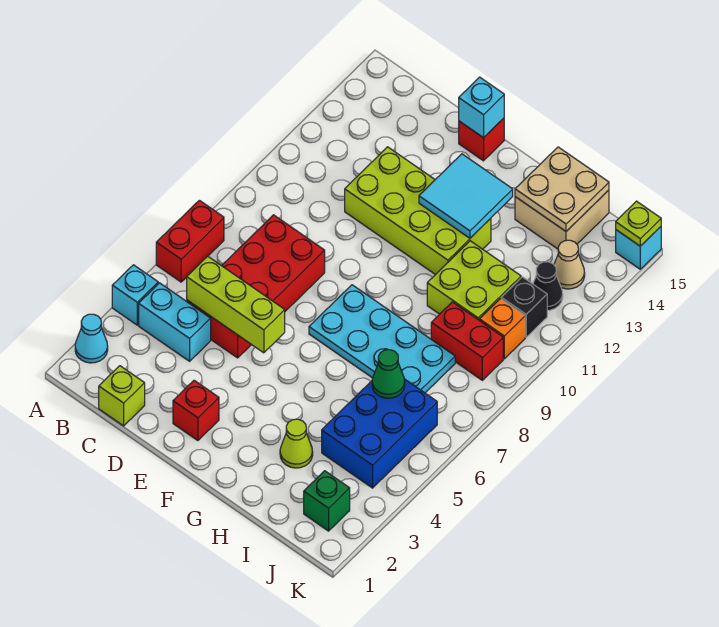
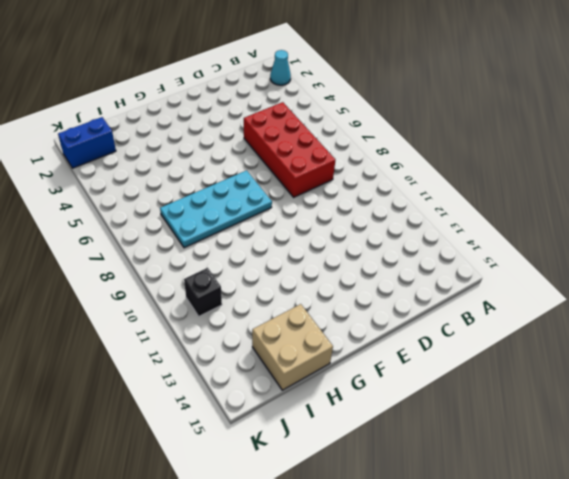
blue 1x2 brick [58,117,116,168] -> green 1x1 brick [304,471,350,531]
none -> cyan 1x1 brick [112,265,158,325]
none -> red 1x2 brick [156,200,224,282]
none -> cyan 1x2 brick [139,283,211,361]

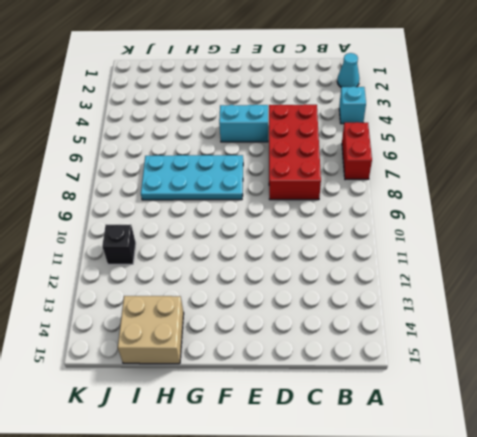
cyan 1x2 brick [219,105,268,142] -> cyan 1x2 brick moved to [139,283,211,361]
none -> lime 1x1 brick [99,366,145,426]
none -> lime 2x4 brick [345,147,491,275]
none -> red 1x1 brick [173,380,219,441]

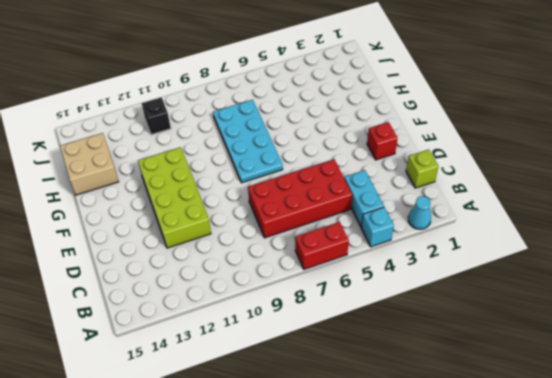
none -> red 1x1 brick [459,118,504,161]
none -> lime 1x1 cone [280,419,313,468]
none -> lime 2x2 brick [427,241,521,321]

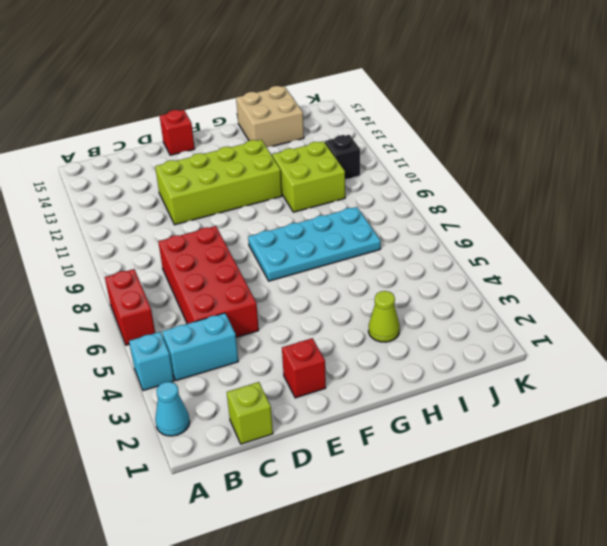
none -> blue 2x3 brick [322,379,437,488]
none -> red 1x2 brick [431,302,503,380]
none -> green 1x1 brick [304,471,350,531]

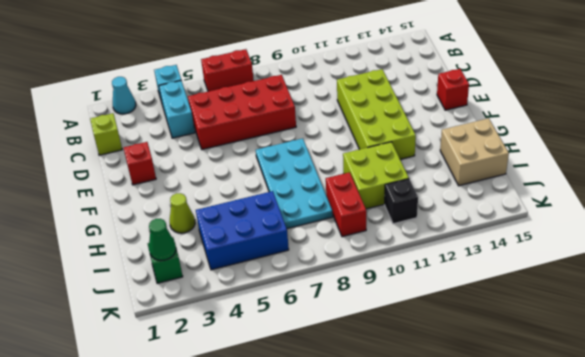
green 1x1 cone [149,219,176,261] -> green 1x1 cone moved to [372,350,405,398]
none -> orange 1x1 brick [480,299,525,359]
none -> black 1x1 cone [533,262,563,310]
none -> tan 1x1 cone [554,240,585,289]

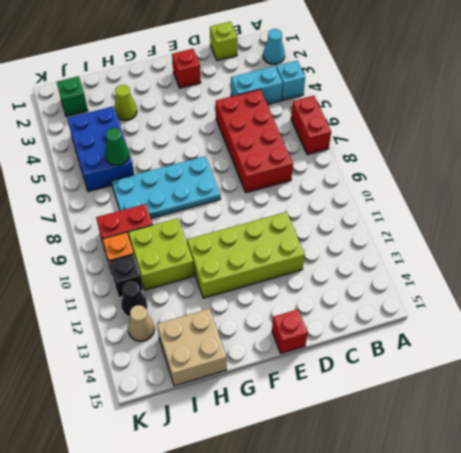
none -> cyan 1x1 brick [616,227,661,269]
none -> lime 1x3 brick [187,256,285,353]
none -> cyan 1x1 brick [459,77,504,138]

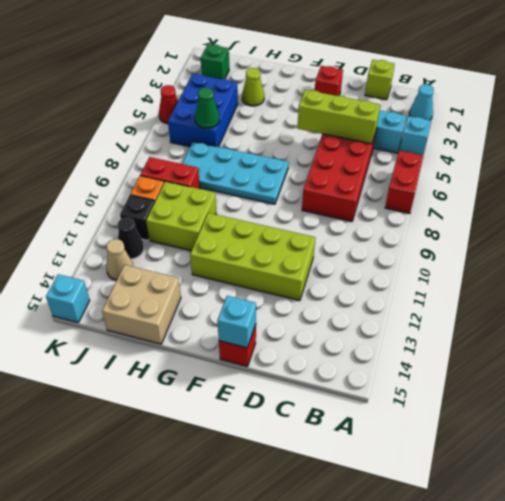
red 1x1 cone [159,85,178,124] -> none
none -> cyan 2x2 tile [419,154,513,238]
none -> tan 2x2 plate [515,147,609,231]
none -> lime 1x1 plate [616,201,661,246]

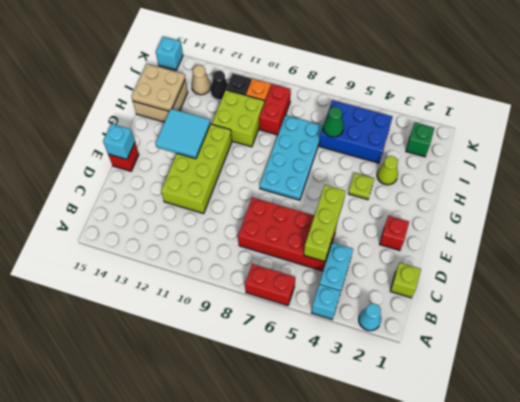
lime 1x1 plate [348,173,374,200] -> lime 1x1 plate moved to [616,201,661,246]

